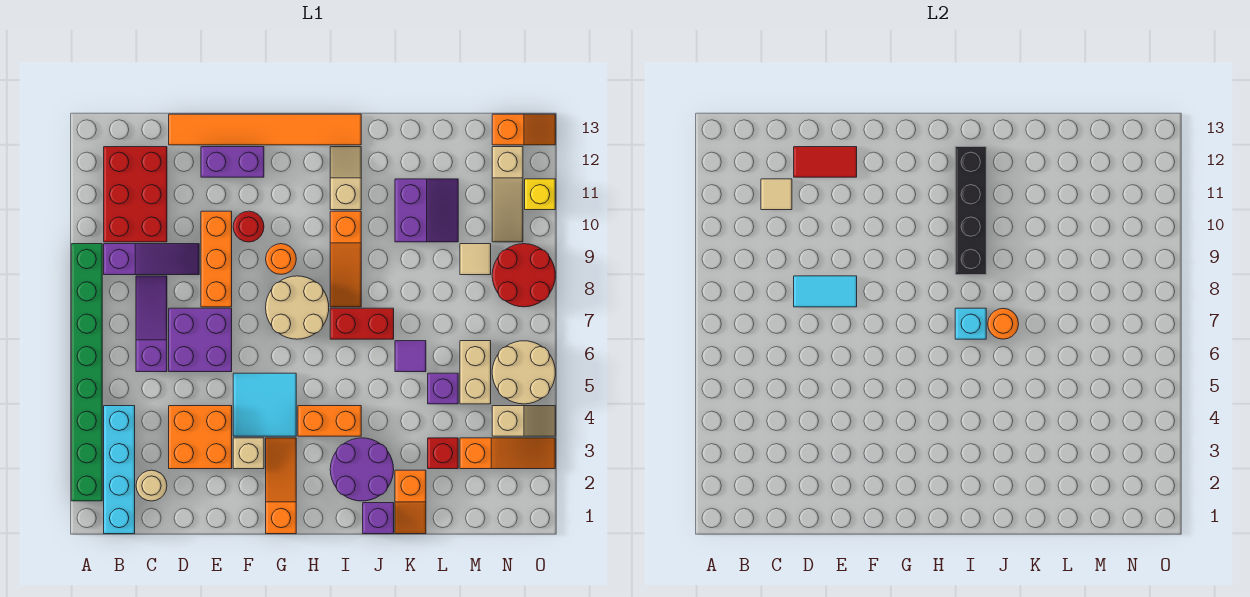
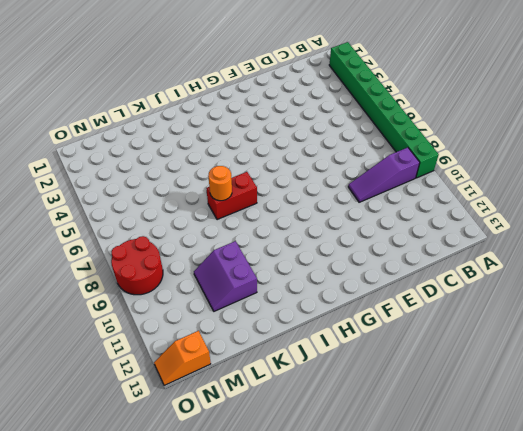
none -> cyan 1x4 brick [104,406,135,534]
none -> red 2x3 brick [104,147,167,242]
none -> tan 1x1 round brick [136,470,167,501]
none -> purple 1x3 slope [136,276,167,372]

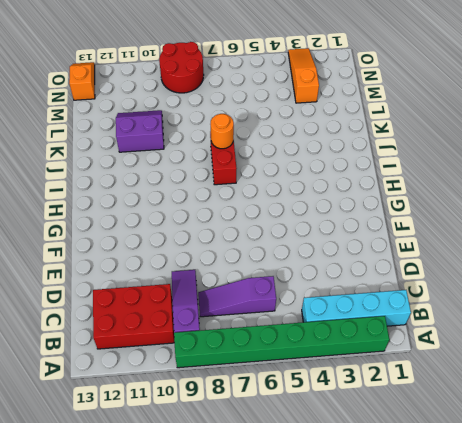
none -> tan 1x1 round brick [136,470,167,501]
none -> orange 2x2 brick [169,406,232,469]
none -> purple 2x2 brick [169,308,232,372]
none -> orange 1x6 tile [169,114,361,145]

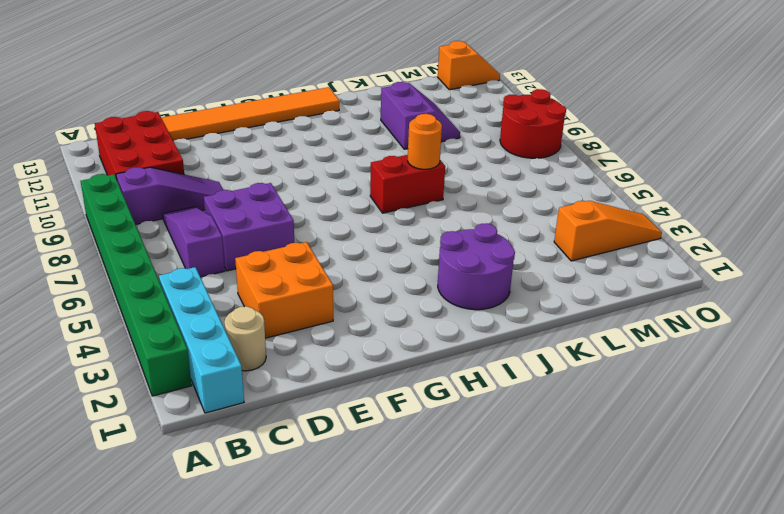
none -> orange 1x3 brick [201,211,232,307]
none -> purple 1x2 brick [201,147,264,177]
none -> tan 1x1 brick [233,438,264,469]
none -> cyan 2x2 tile [233,373,296,436]

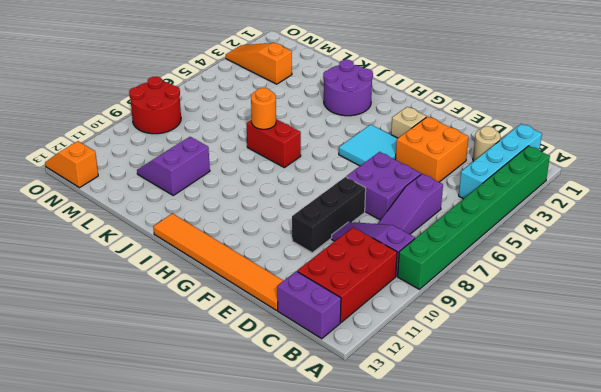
purple 1x2 brick [277,271,341,339] -> purple 1x2 brick moved to [201,147,264,177]
black 1x3 brick [292,177,366,253] -> orange 1x3 brick [201,211,232,307]
none -> red 1x1 round brick [233,211,264,242]
none -> orange 1x3 slope [266,438,296,534]
none -> tan 2x2 round brick [266,276,329,339]
none -> orange 1x1 round brick [266,244,296,274]

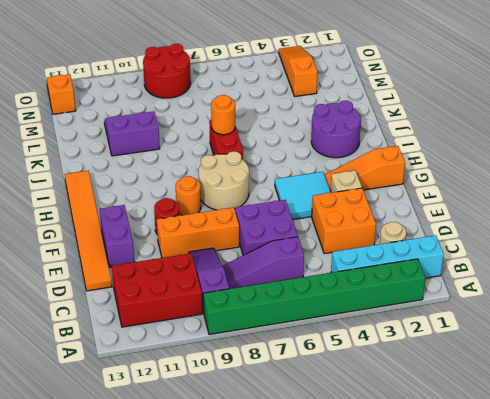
none -> orange 1x2 brick [298,406,361,436]
none -> orange 1x3 slope [330,211,361,307]
none -> tan 1x2 slope [330,147,361,210]
none -> purple 1x1 brick [363,503,394,534]

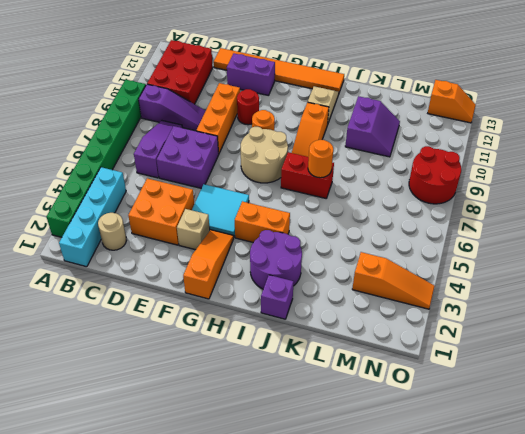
none -> orange 1x2 slope [395,470,426,534]
none -> purple 1x1 tile [395,341,426,372]
none -> red 1x1 brick [428,438,458,469]
none -> purple 1x1 brick [428,373,458,404]

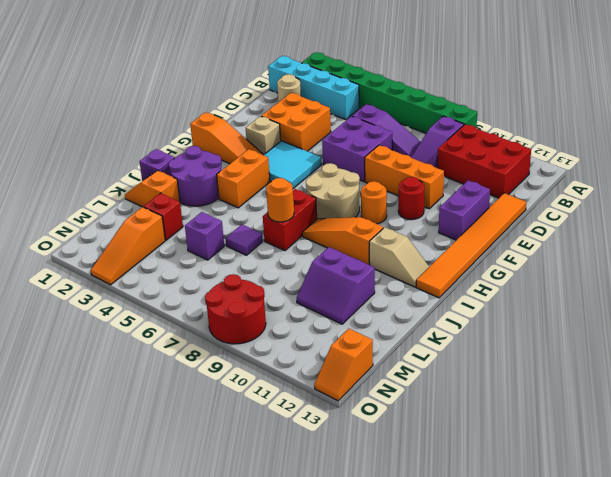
none -> tan 1x2 brick [460,341,491,404]
none -> tan 1x1 tile [460,244,491,275]
none -> tan 1x2 slope [492,406,555,436]
none -> tan 2x2 round brick [492,341,555,404]

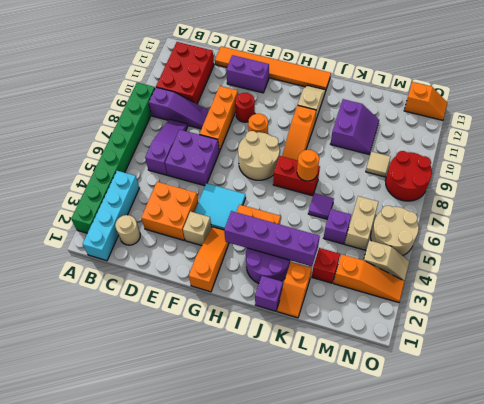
purple 1x4 brick [224,211,320,266] -> none
none -> tan 1x3 slope [492,147,523,242]
none -> yellow 1x1 brick [525,179,555,210]
none -> tan 1x1 tile [761,179,792,210]
none -> cyan 1x2 tile [794,276,857,307]

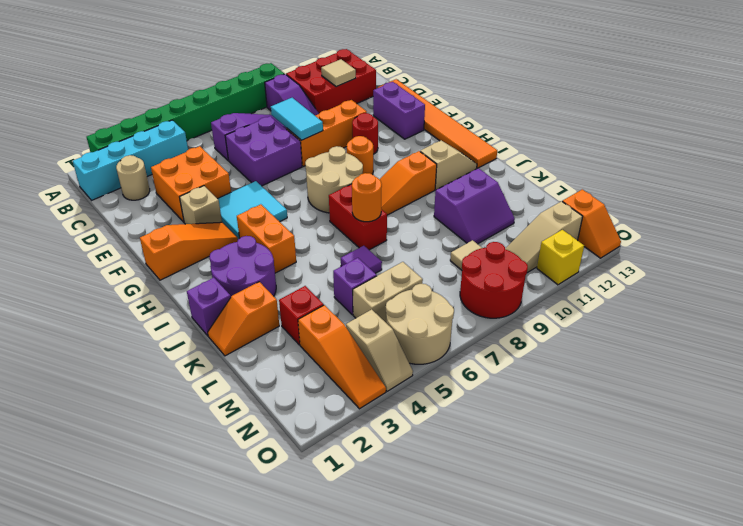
none -> red 1x2 tile [794,147,857,177]
none -> cyan 1x1 brick [955,308,986,339]
none -> black 1x4 brick [955,147,986,275]

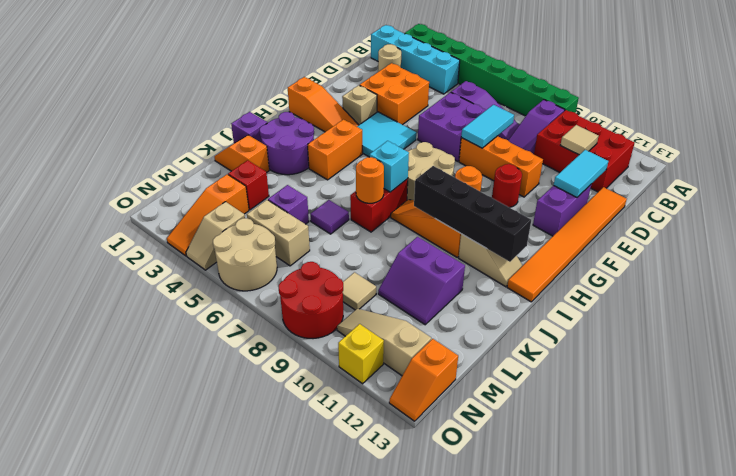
cyan 1x2 tile [554,150,608,197] -> red 1x2 tile [794,147,857,177]

